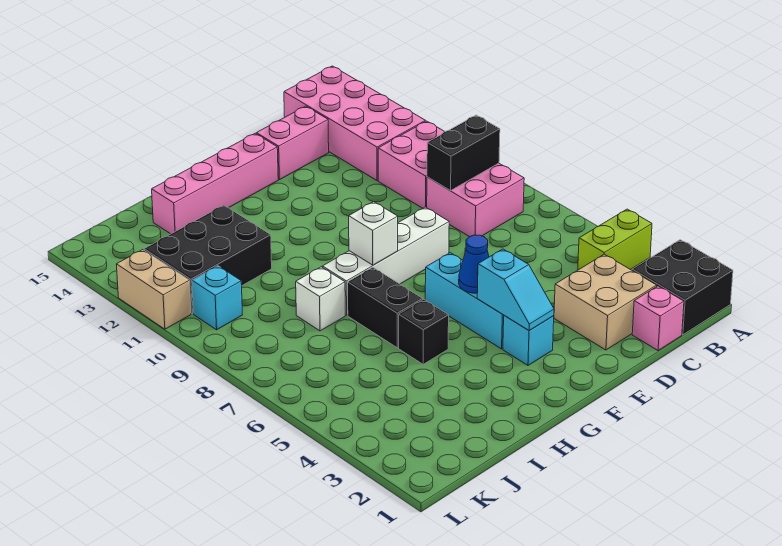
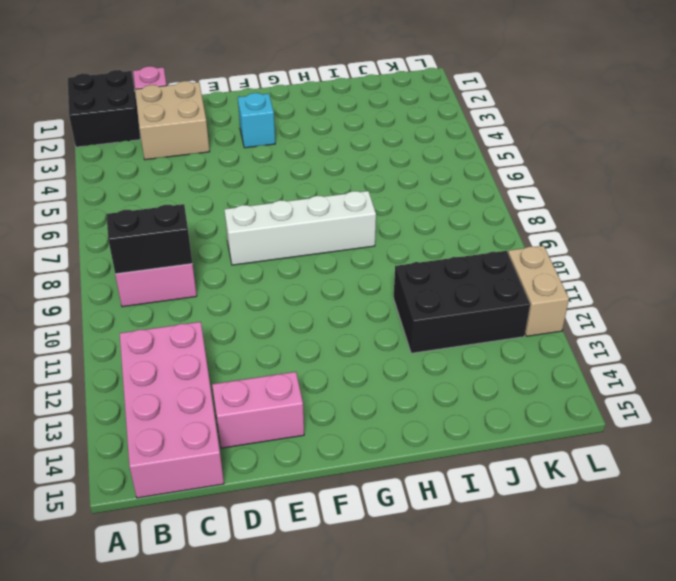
none -> lime 1x2 brick [578,209,652,270]
none -> pink 2x2 brick [378,121,444,208]
none -> cyan 1x3 brick [425,253,504,349]

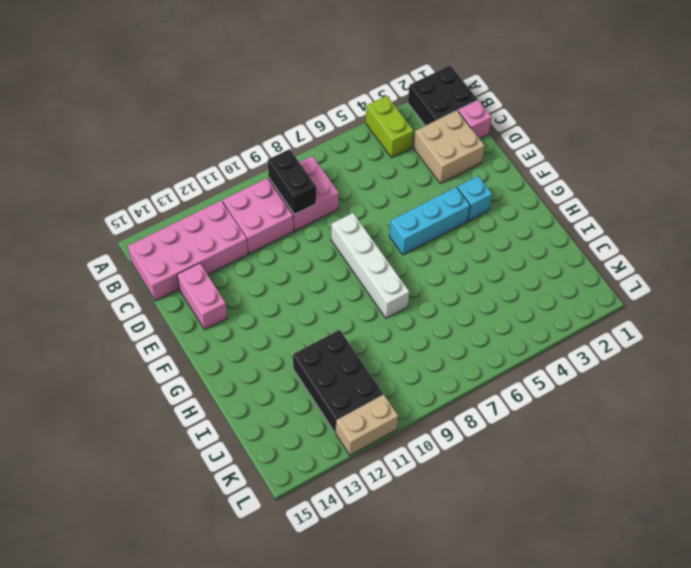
none -> pink 1x4 brick [152,133,278,234]
none -> black 1x1 brick [399,299,449,364]
none -> black 1x2 brick [348,267,423,348]

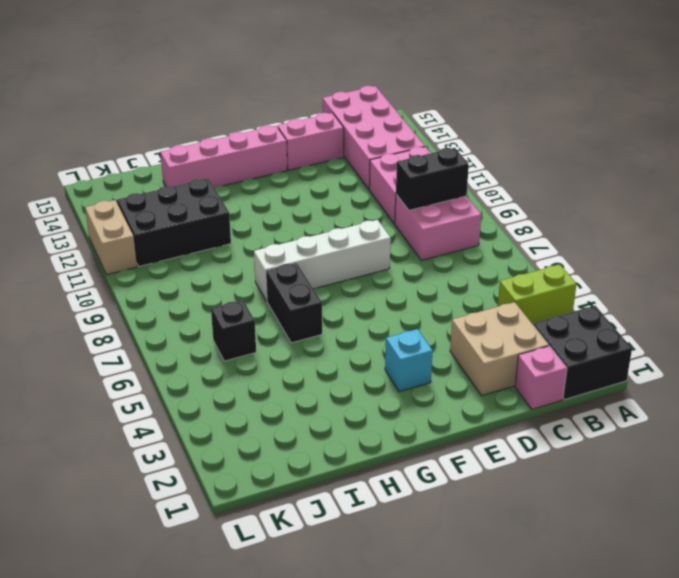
black 1x1 brick [211,300,256,361] -> black 1x1 brick moved to [399,299,449,364]
none -> cyan 1x3 brick [425,253,504,349]
none -> white 1x1 brick [296,267,345,331]
none -> cyan 1x1 brick [192,266,242,330]

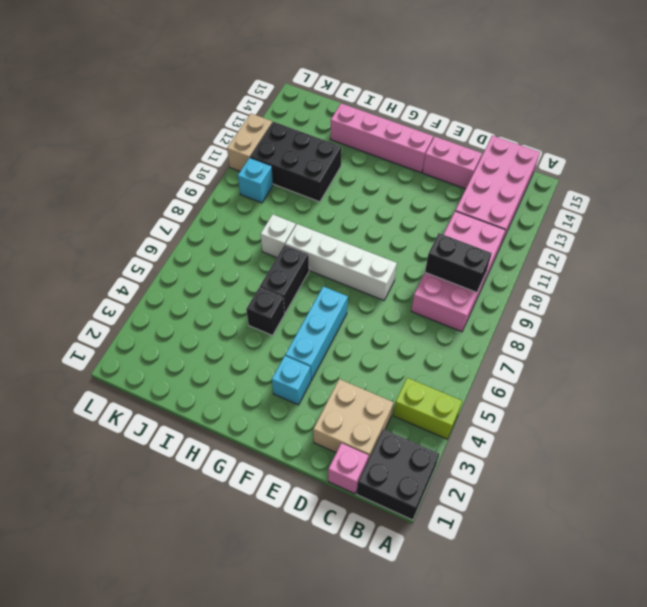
none -> cyan 1x2 slope [477,249,554,331]
none -> blue 1x1 cone [459,235,489,293]
none -> white 1x1 brick [349,202,398,265]

